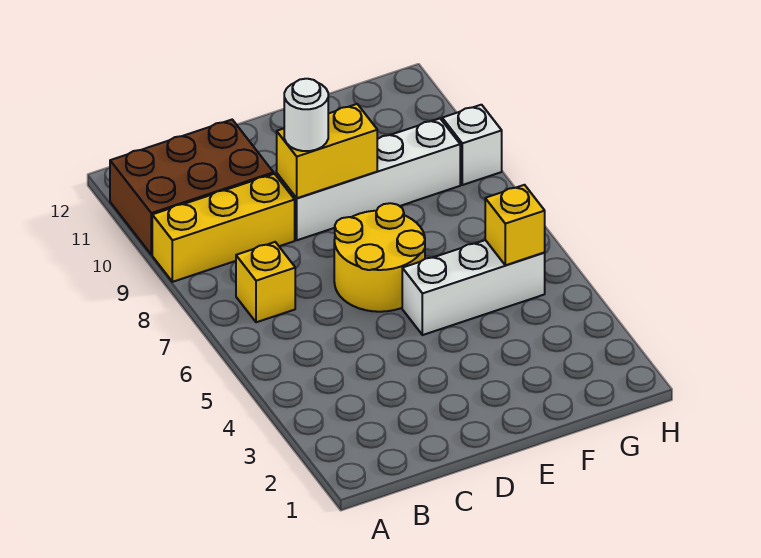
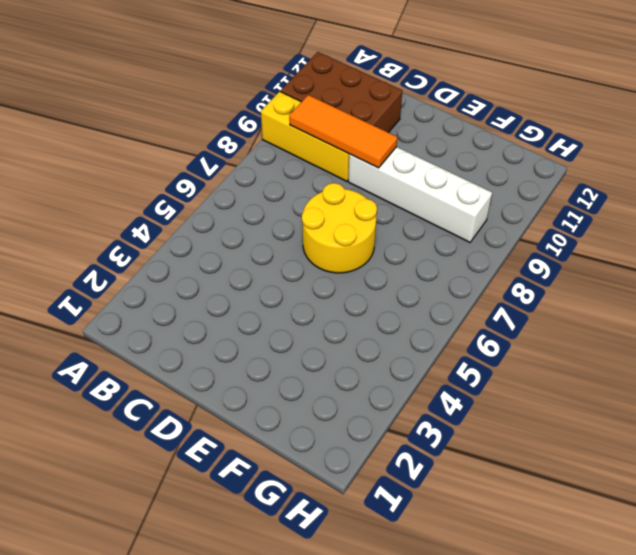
orange 1x3 tile [289,95,397,168] -> yellow 1x2 brick [277,104,377,198]
none -> yellow 1x1 brick [236,242,295,322]
none -> white 1x3 brick [402,240,545,335]

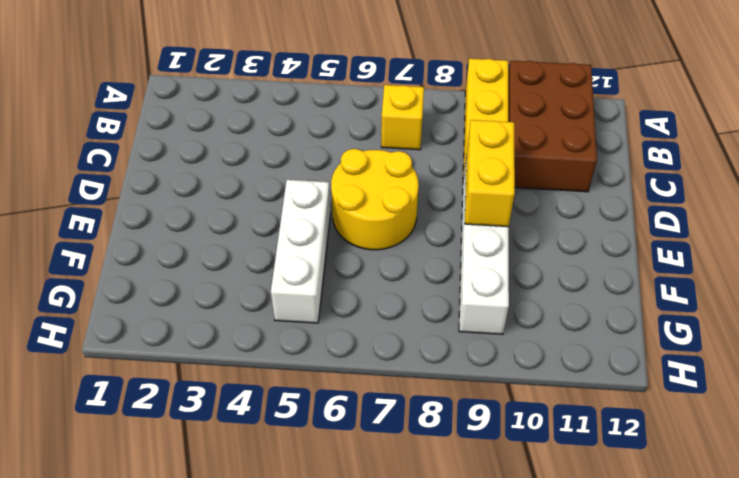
none -> white 1x1 brick [442,105,502,185]
none -> yellow 1x1 brick [485,185,545,265]

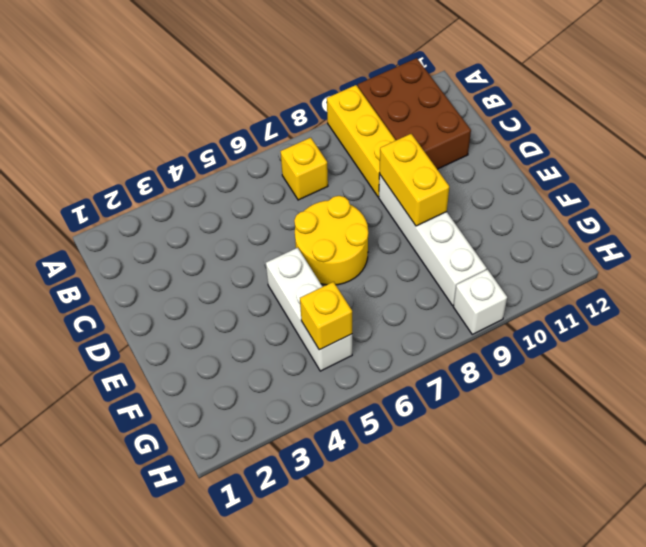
none -> white 1x1 round brick [284,79,328,151]

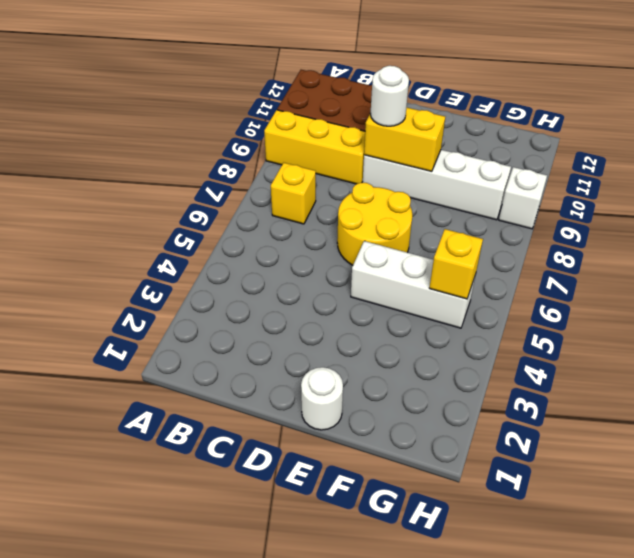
white 1x1 round brick [301,367,343,430] -> none

